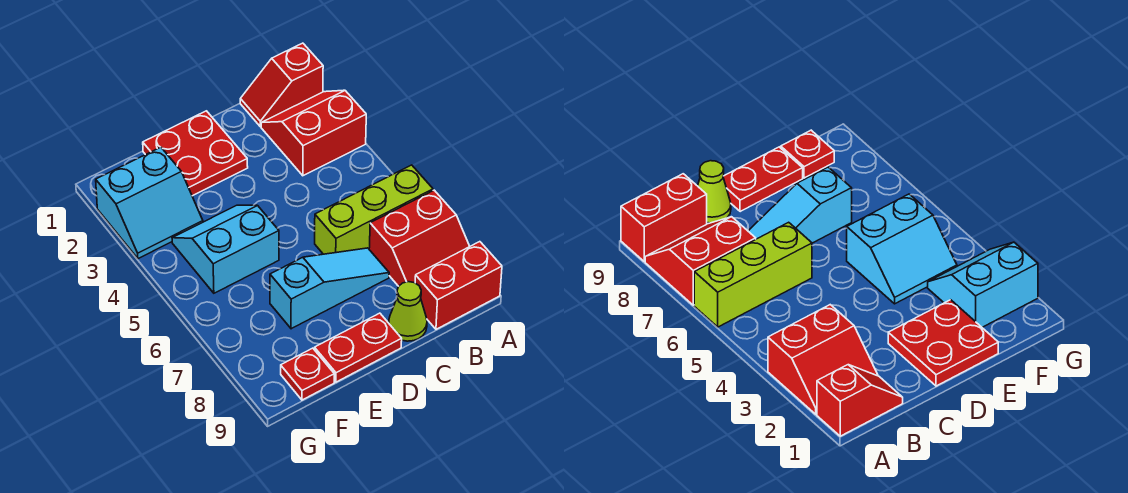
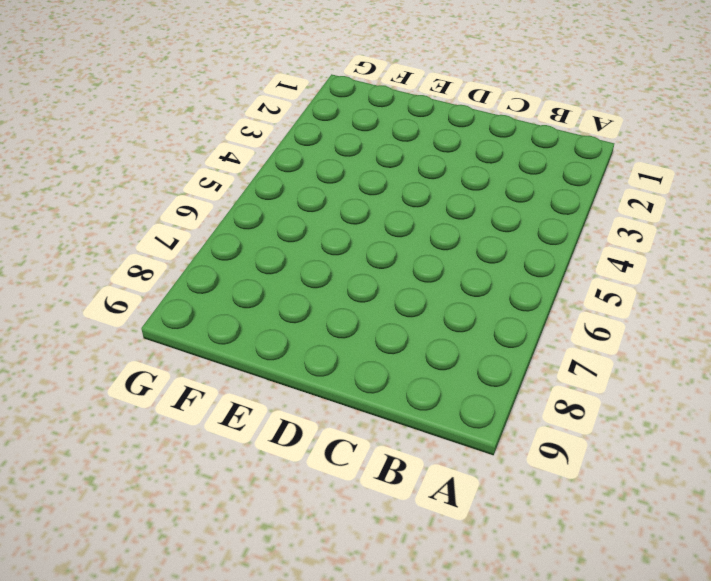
none -> red 1x2 slope [240,43,323,127]
none -> red 2x2 slope [261,90,366,176]
none -> lime 1x3 brick [315,165,433,254]

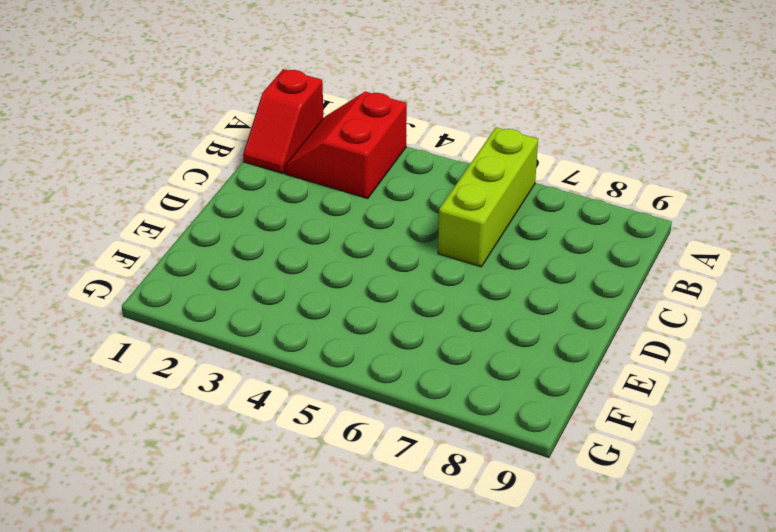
none -> red 2x2 slope [369,190,470,286]
none -> red 1x2 brick [415,242,502,329]
none -> cyan 1x3 slope [270,248,389,329]

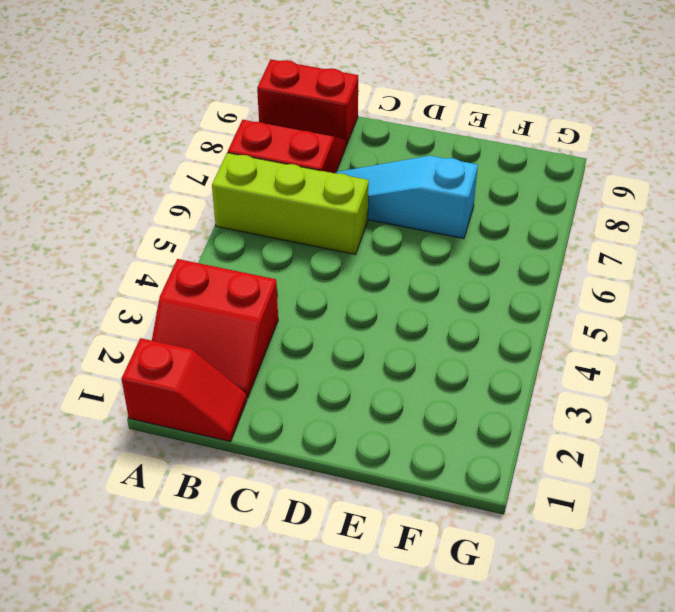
none -> lime 1x1 cone [389,282,427,341]
none -> red 2x2 plate [143,111,248,196]
none -> red 1x2 plate [314,313,402,382]

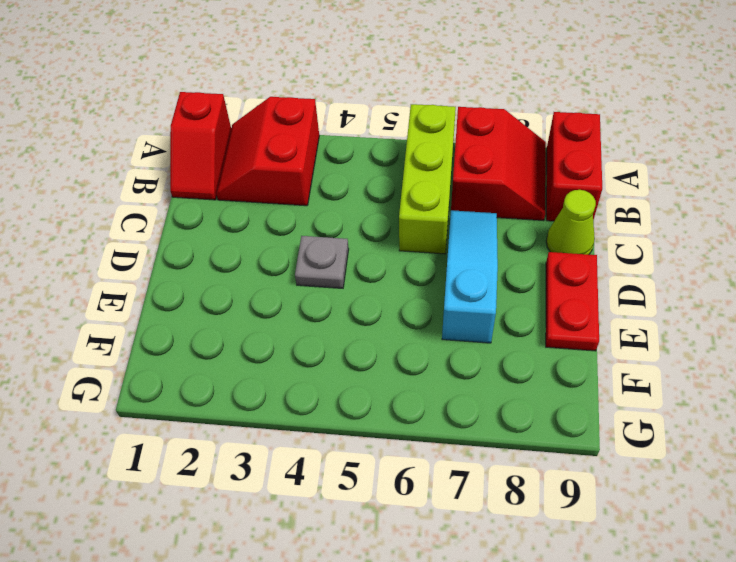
grey 1x1 plate [295,236,349,288] -> none
none -> red 2x2 plate [143,111,248,196]
none -> cyan 2x2 slope [172,205,279,293]
none -> cyan 2x2 slope [96,147,203,259]

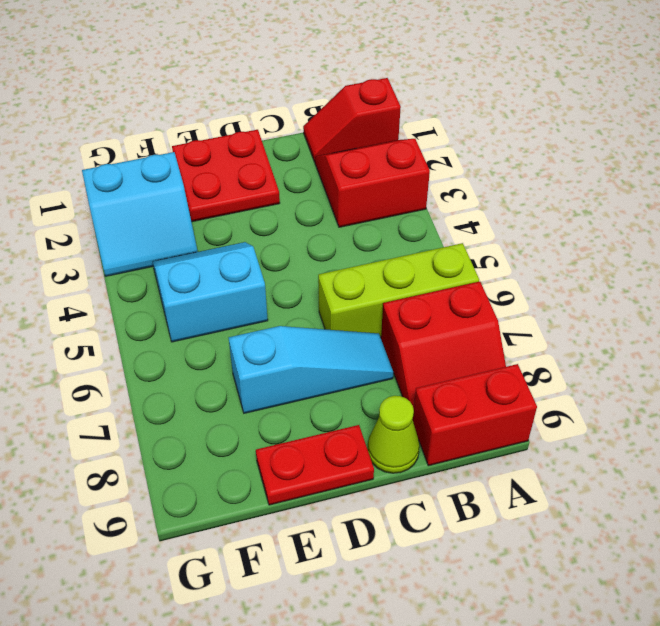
none -> red 1x1 plate [281,348,334,400]

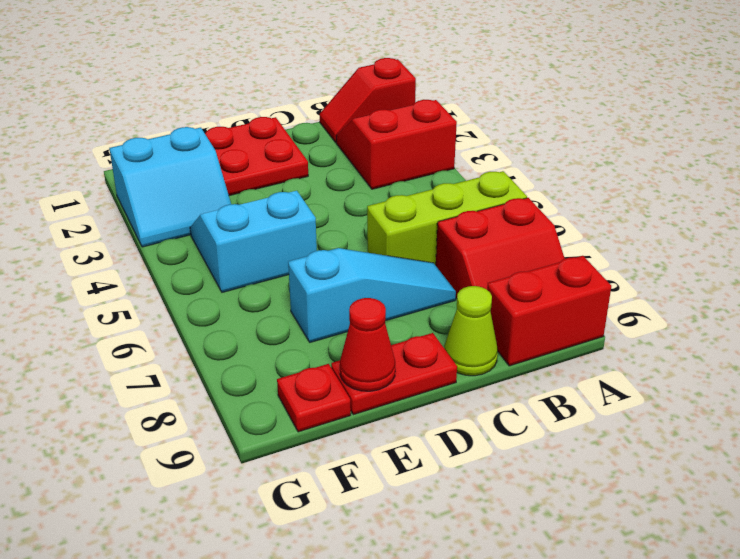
red 1x1 cone [340,298,395,391] -> none

